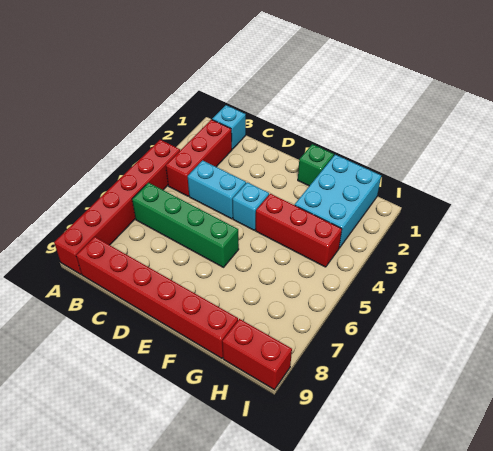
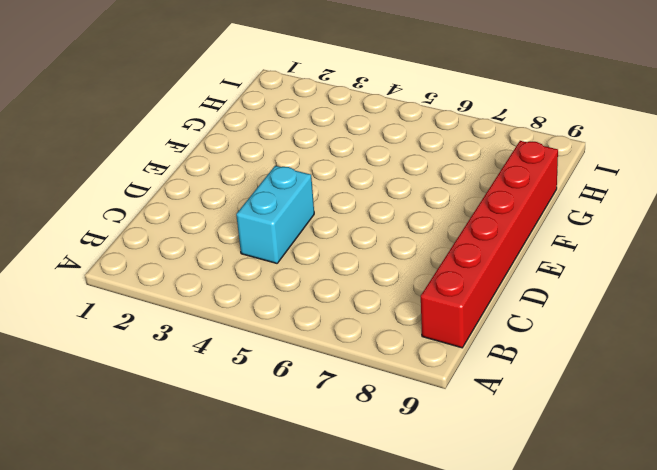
none -> red 1x6 brick [54,140,180,274]
none -> cyan 1x1 brick [212,105,246,149]

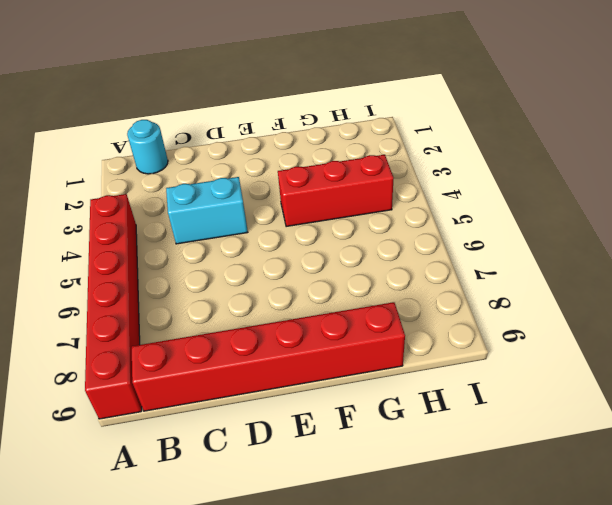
cyan 1x1 round brick [127,120,168,174] -> cyan 1x1 brick [212,105,246,149]
none -> red 1x3 brick [166,119,232,196]
none -> green 1x4 brick [132,183,239,267]

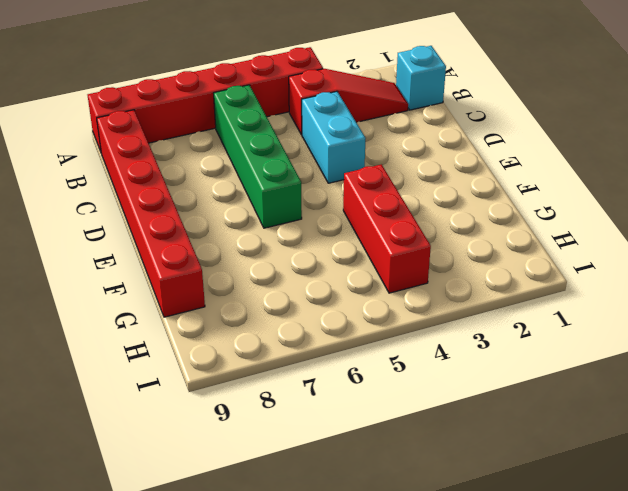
red 1x3 slope [289,69,408,135] -> red 1x3 brick [166,119,232,196]
none -> cyan 1x1 brick [233,182,269,230]
none -> green 1x1 brick [298,144,334,186]

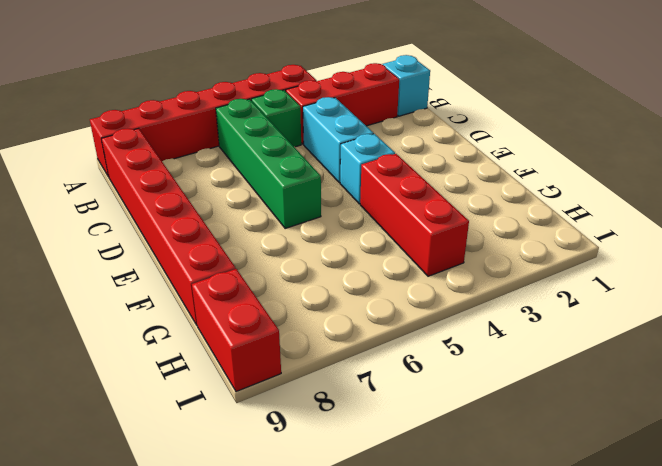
green 1x1 brick [251,89,301,147] -> green 1x1 brick moved to [298,144,334,186]
none -> cyan 2x3 brick [295,155,381,248]

